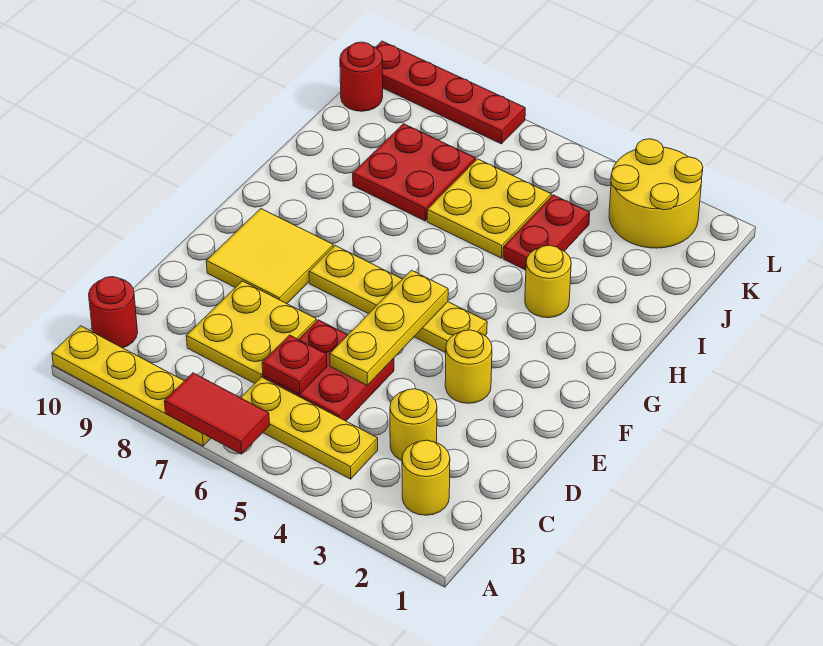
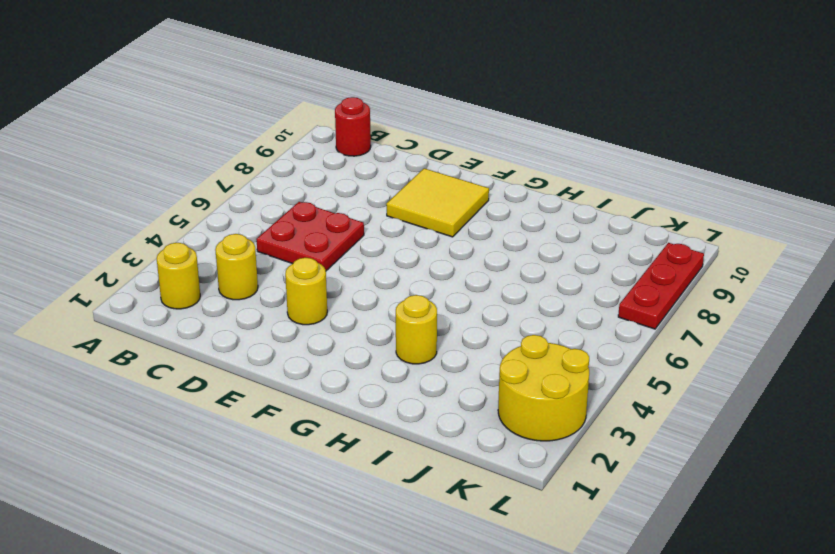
red 1x3 plate [618,243,704,329] -> red 1x4 plate [375,41,525,144]
none -> yellow 1x4 plate [52,326,211,446]
none -> yellow 1x3 plate [241,377,378,479]
none -> yellow 2x2 plate [186,281,316,383]

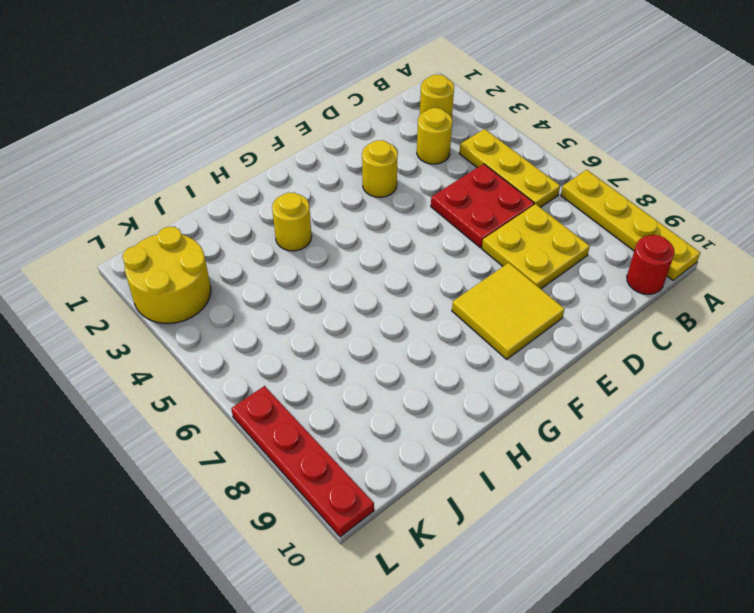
none -> yellow 1x4 plate [309,246,487,353]
none -> red 1x2 plate [503,195,590,270]
none -> yellow 2x2 plate [427,159,551,258]

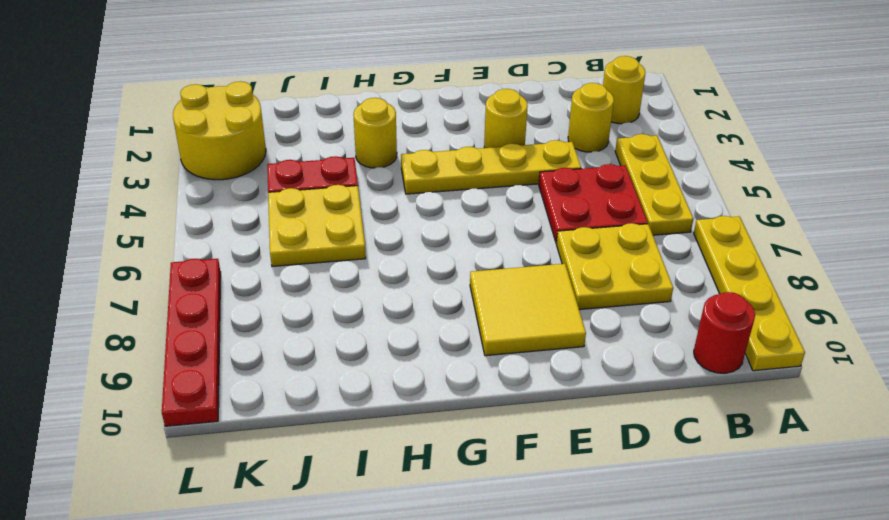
yellow 1x4 plate [401,140,581,194] -> yellow 1x4 plate turned to [309,246,487,353]
none -> red 2x2 plate [353,124,476,221]
none -> red 1x1 round brick [340,42,383,111]
none -> red 1x2 tile [164,373,270,454]

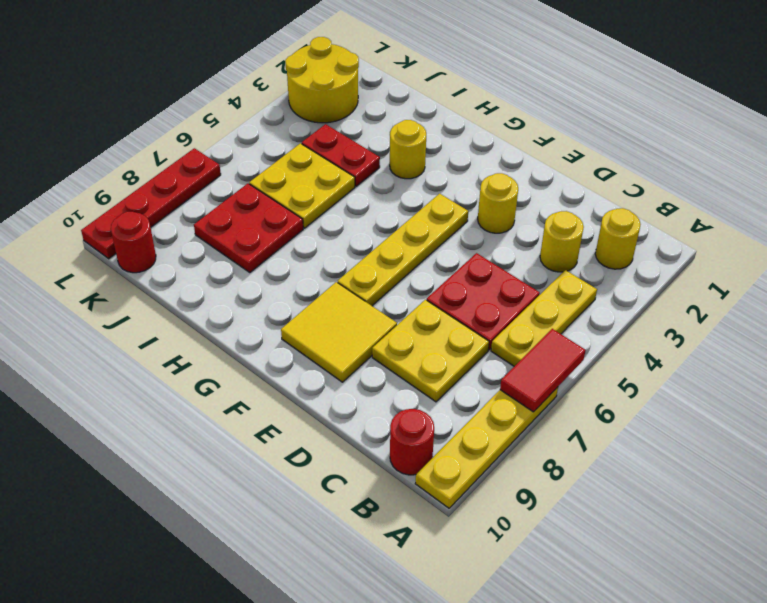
none -> red 1x1 plate [262,335,327,395]
none -> yellow 1x3 plate [330,270,448,385]

